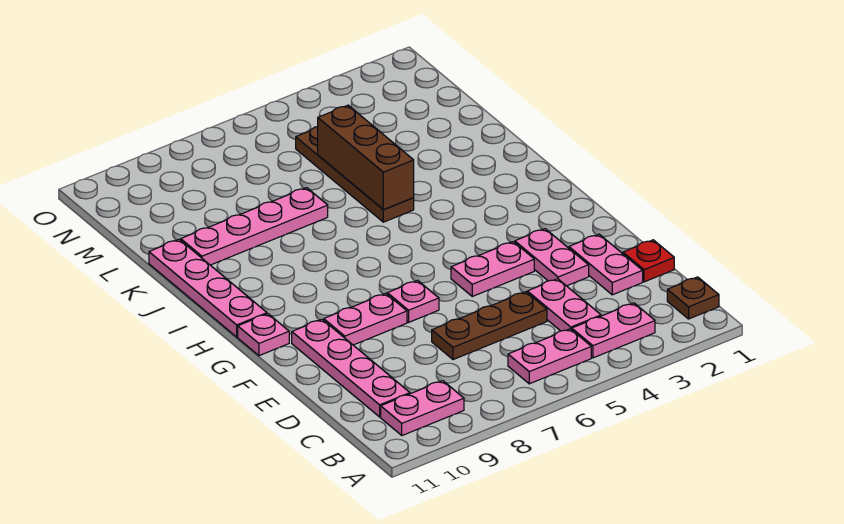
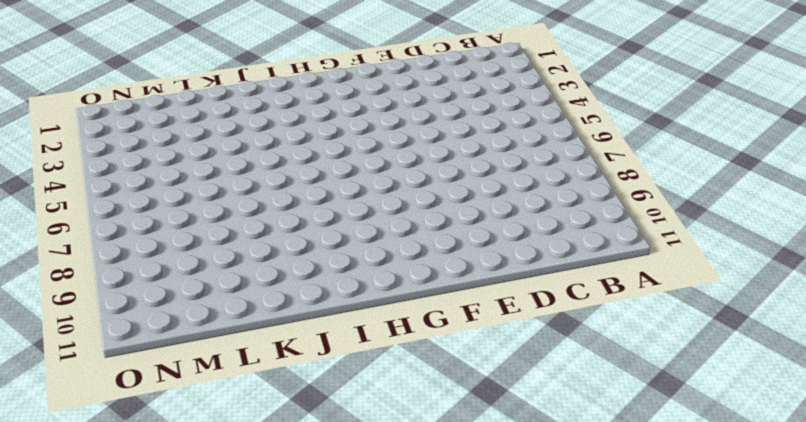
none -> brown 1x1 plate [667,277,719,319]
none -> pink 1x2 plate [572,303,655,358]
none -> pink 1x2 plate [508,329,591,384]

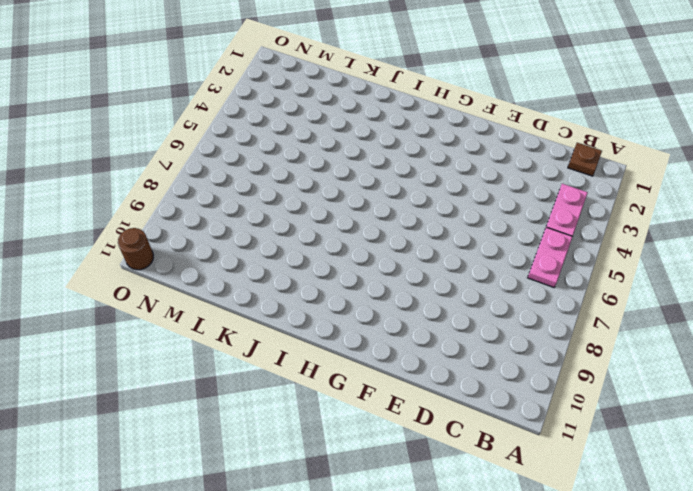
brown 1x1 round brick [118,228,153,270] -> none
none -> pink 1x2 plate [381,381,464,435]
none -> pink 1x2 plate [527,279,601,331]
none -> pink 1x4 plate [292,319,410,417]

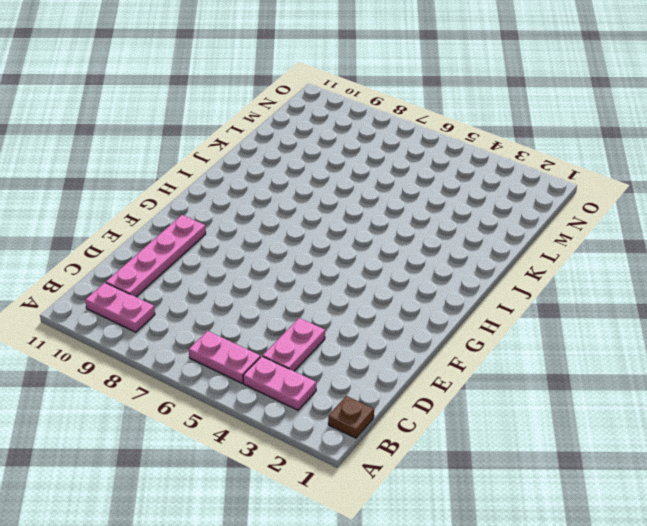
none -> red 1x1 plate [623,240,674,282]
none -> pink 1x2 plate [569,234,643,295]
none -> brown 1x3 plate [432,292,547,360]

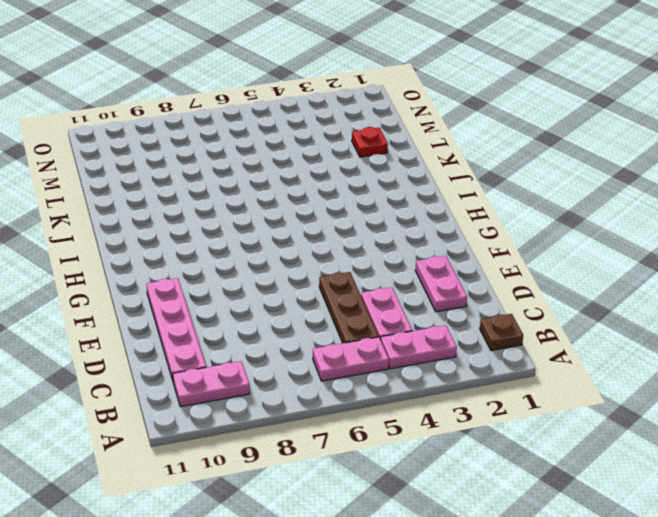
brown 1x3 plate [319,272,379,343] -> brown 1x3 plate turned to [432,292,547,360]
red 1x1 plate [352,127,388,157] -> red 1x1 plate moved to [623,240,674,282]
none -> pink 1x2 plate [515,229,589,286]
none -> pink 1x2 plate [451,242,534,296]
none -> pink 1x1 plate [387,280,439,322]

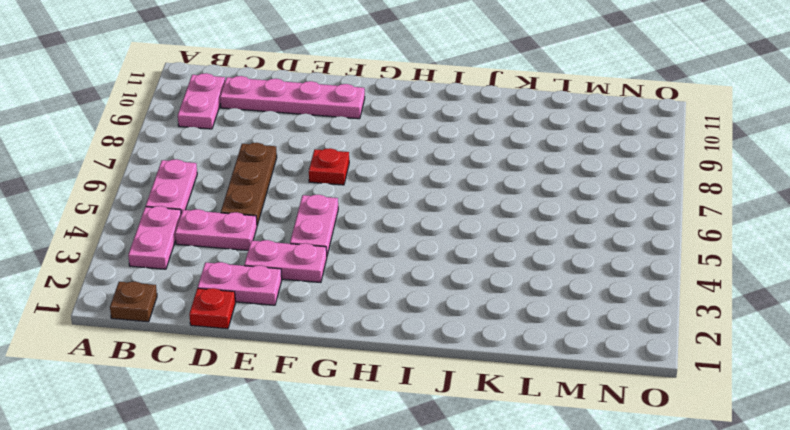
red 1x1 plate [309,148,349,185] -> pink 1x1 plate [387,280,439,322]
none -> pink 1x2 plate [324,293,407,345]
none -> pink 1x1 plate [238,314,289,356]
none -> pink 1x4 plate [149,239,267,337]

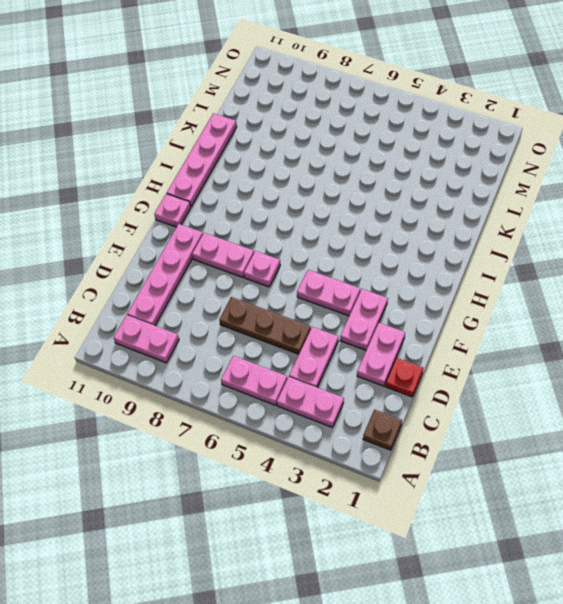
none -> brown 1x4 plate [296,127,414,222]
none -> pink 1x4 plate [181,188,328,265]
none -> brown 1x3 brick [318,105,414,210]

